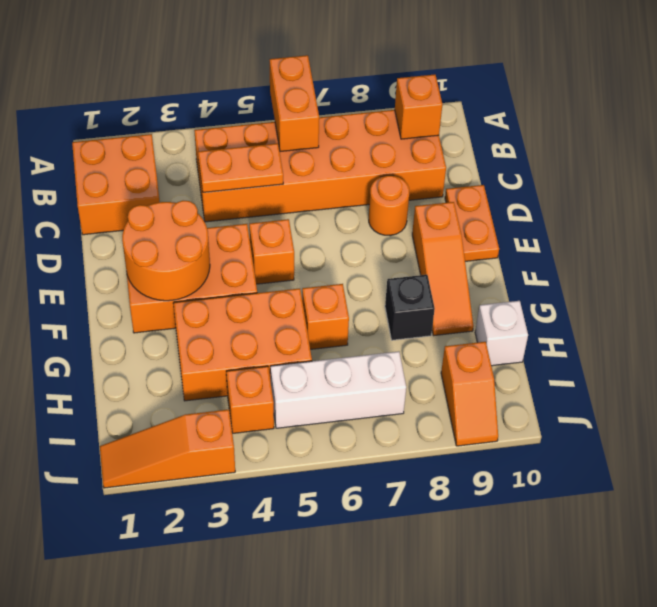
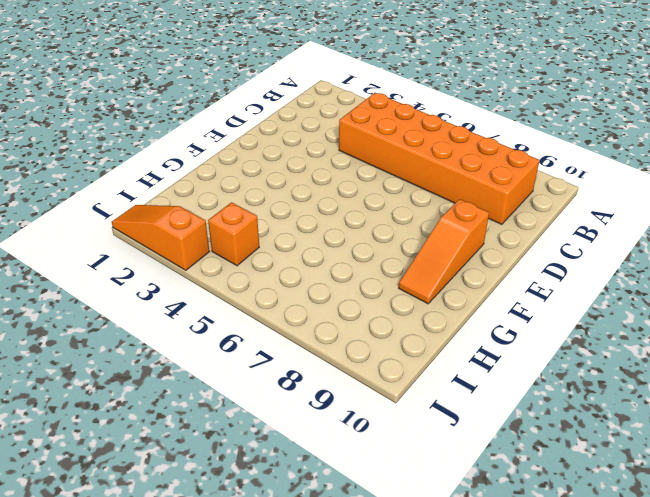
none -> orange 2x2 brick [72,134,160,235]
none -> orange 1x1 round brick [369,175,409,236]
none -> orange 1x2 plate [445,185,499,261]

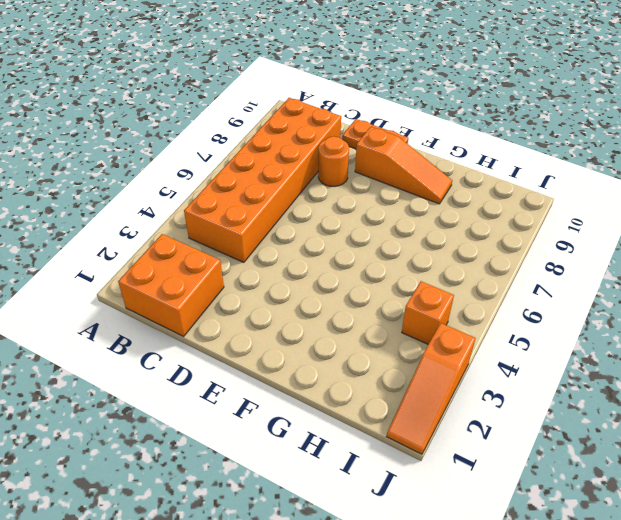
none -> orange 2x3 brick [127,224,257,333]
none -> orange 1x1 brick [249,219,294,284]
none -> orange 2x3 brick [173,289,312,401]

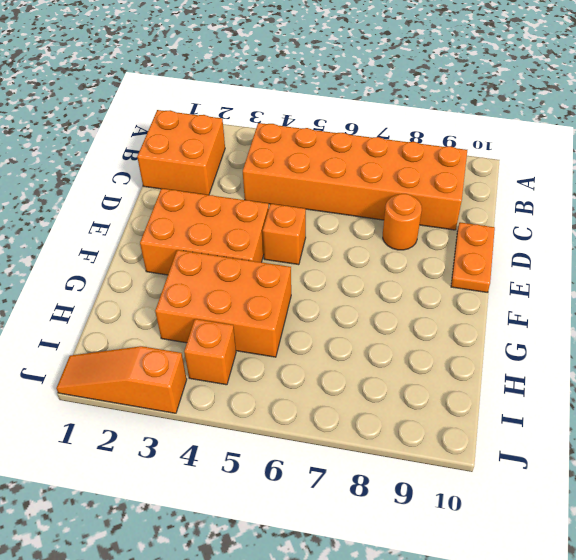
none -> orange 1x3 slope [412,202,473,336]
none -> orange 1x1 brick [302,284,349,349]
none -> black 1x1 brick [385,275,435,340]

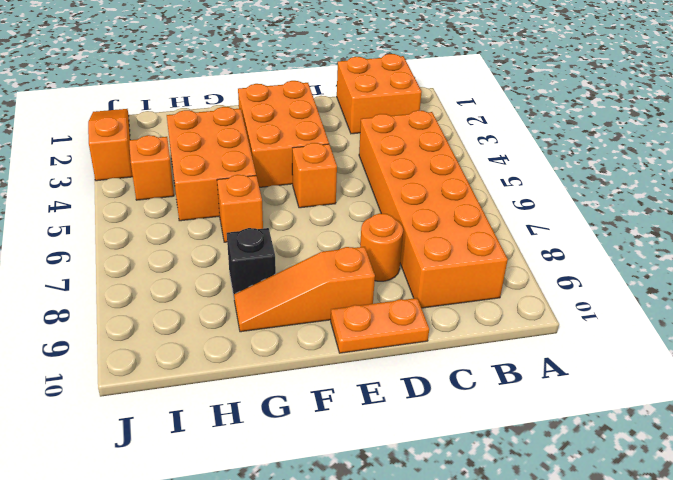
none -> white 1x1 brick [475,301,528,366]
none -> white 1x3 brick [270,351,406,428]
none -> orange 1x2 slope [441,342,498,446]

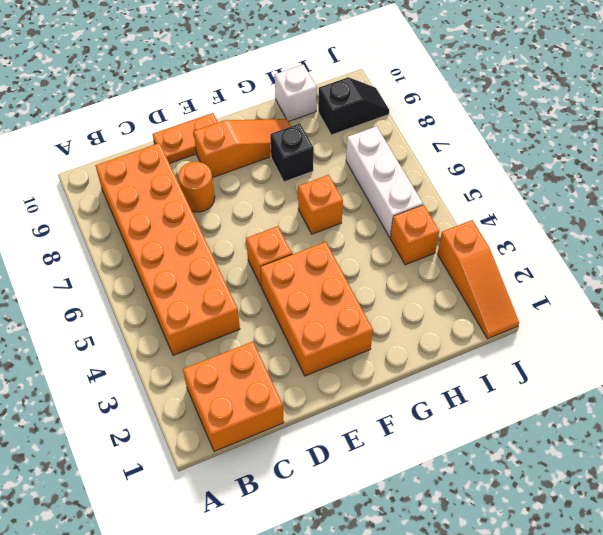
black 1x2 slope [318,77,389,135] -> orange 1x2 slope [441,342,498,446]
none -> orange 2x3 brick [173,289,312,401]
none -> orange 1x2 brick [270,55,319,152]
none -> orange 1x1 brick [395,74,443,139]

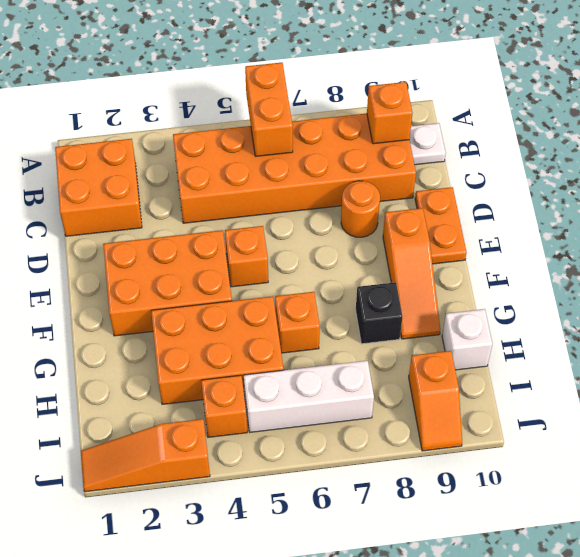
white 1x1 plate [410,123,446,165] -> none
none -> orange 1x2 plate [198,143,283,192]
none -> orange 2x2 round brick [122,201,210,301]

